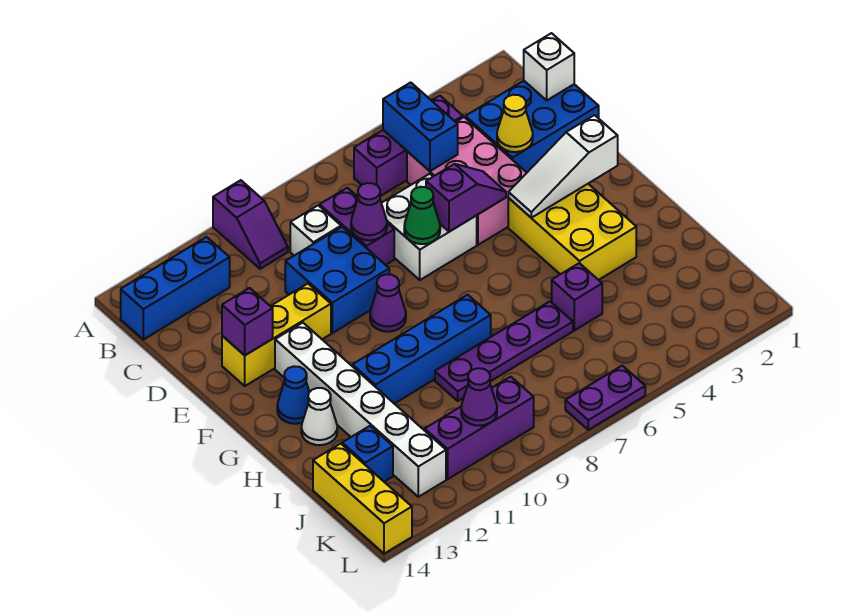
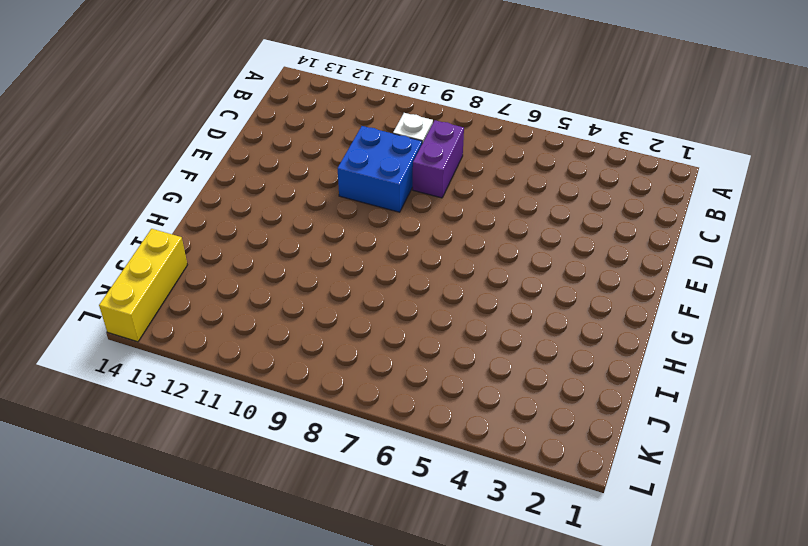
none -> purple 1x2 slope [213,180,288,269]
none -> purple 1x3 brick [354,96,463,196]
none -> blue 1x3 brick [121,237,230,340]
none -> blue 2x3 brick [465,81,599,172]

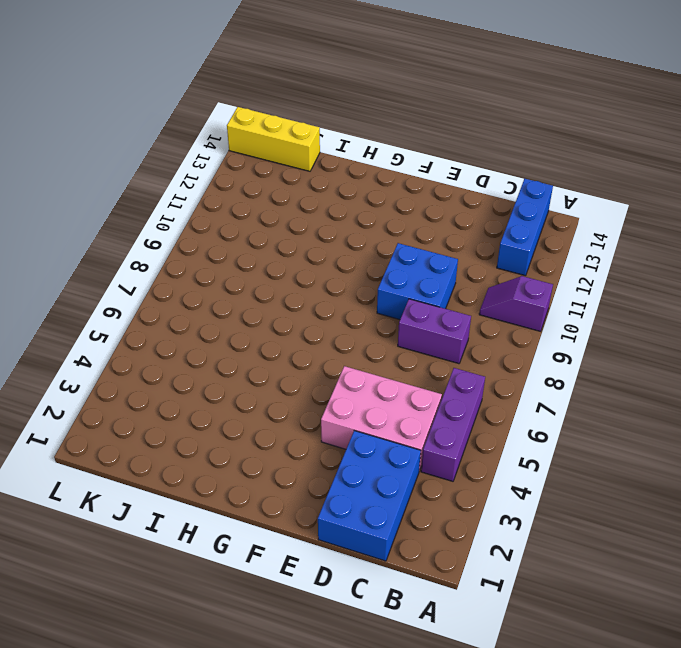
none -> white 1x1 brick [290,205,341,256]
none -> white 2x2 brick [381,174,477,280]
none -> yellow 1x3 brick [222,284,331,386]
none -> yellow 2x3 brick [508,184,636,280]

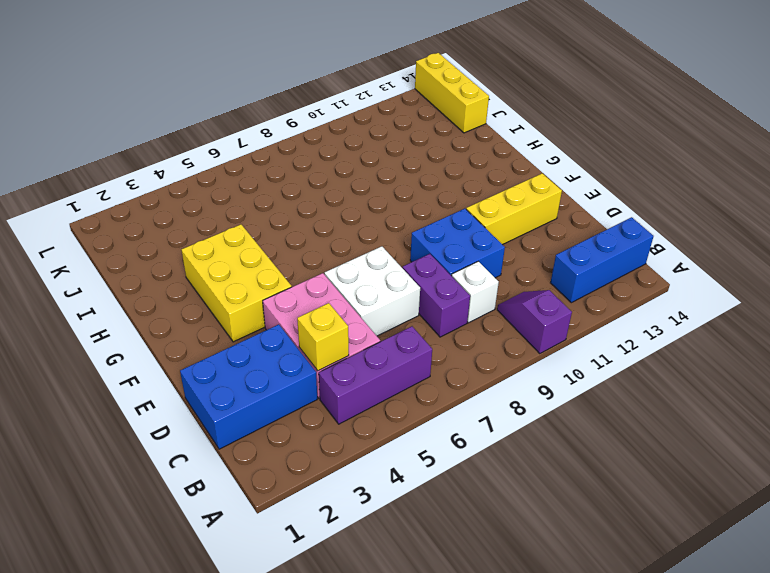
yellow 1x1 brick [297,303,349,371] -> none
none -> purple 1x1 cone [370,274,406,332]
none -> white 1x6 brick [275,323,446,497]
none -> blue 1x1 cone [277,366,309,424]
none -> blue 1x4 brick [352,295,491,404]

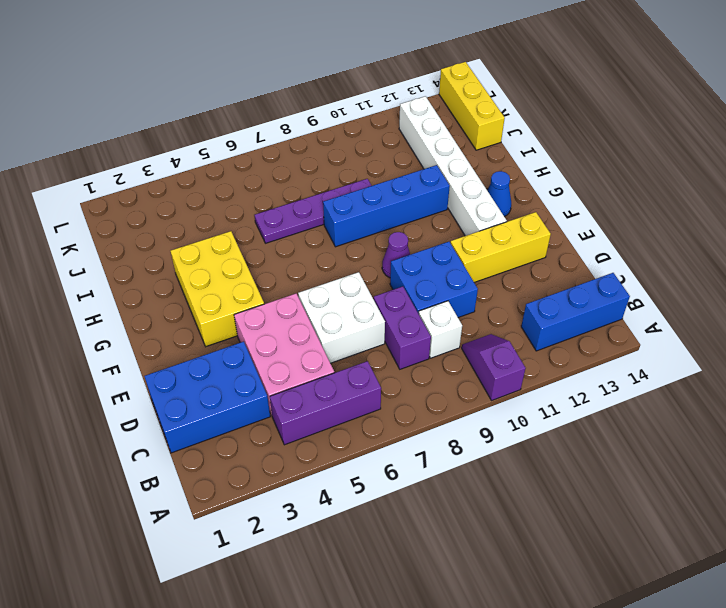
none -> white 1x1 cone [301,388,337,445]
none -> purple 1x1 brick [552,263,602,330]
none -> blue 1x1 brick [342,426,393,482]
none -> purple 1x3 brick [425,377,534,479]

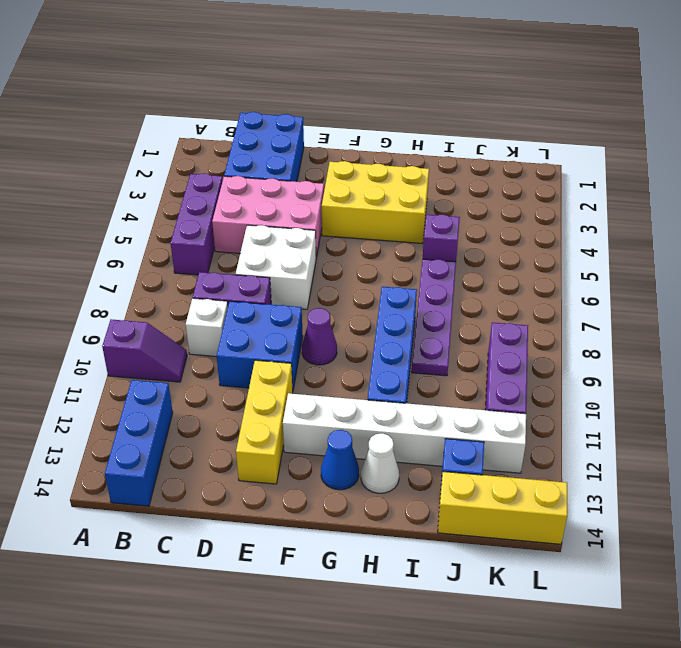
none -> purple 1x2 plate [565,366,645,430]
none -> blue 1x2 brick [383,82,458,171]
none -> white 1x1 brick [524,33,574,100]
none -> yellow 1x1 cone [497,95,533,152]

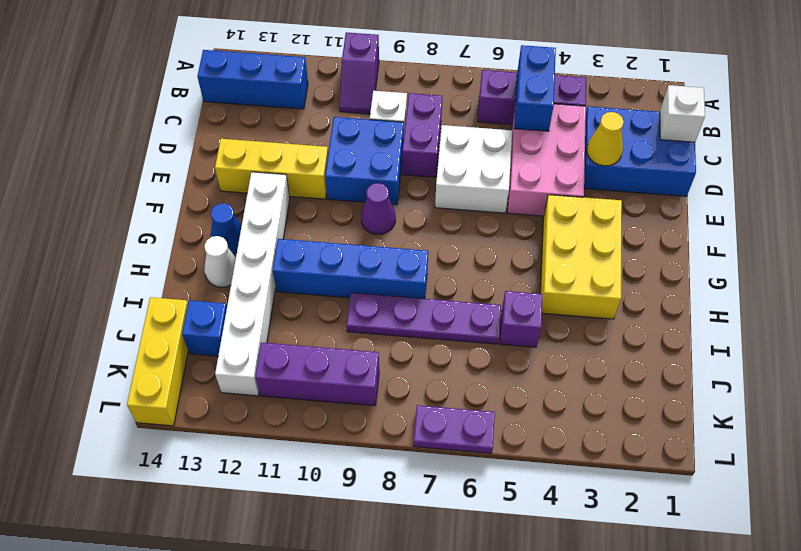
none -> purple 1x1 cone [351,183,387,240]
none -> purple 1x2 slope [426,164,506,232]
none -> green 1x1 cone [404,187,440,244]
none -> purple 1x1 brick [222,288,273,355]

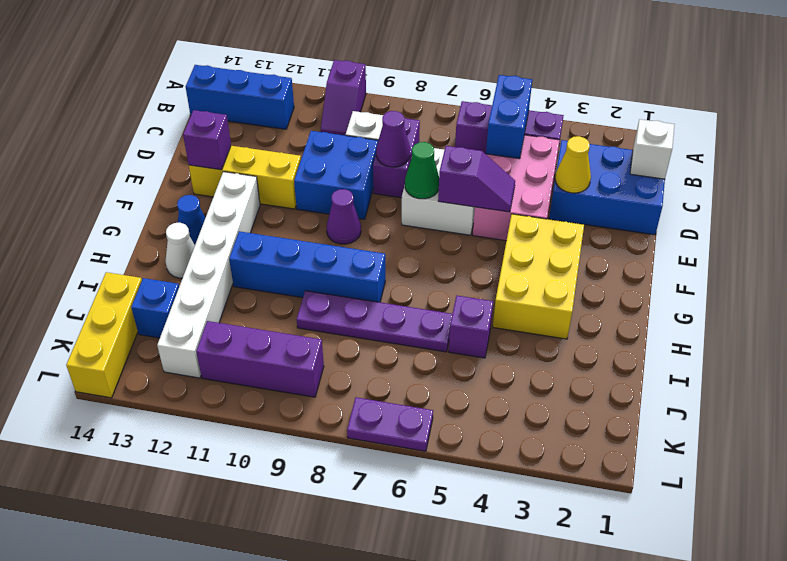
none -> white 1x3 slope [508,115,618,218]
none -> purple 1x1 cone [461,368,497,426]

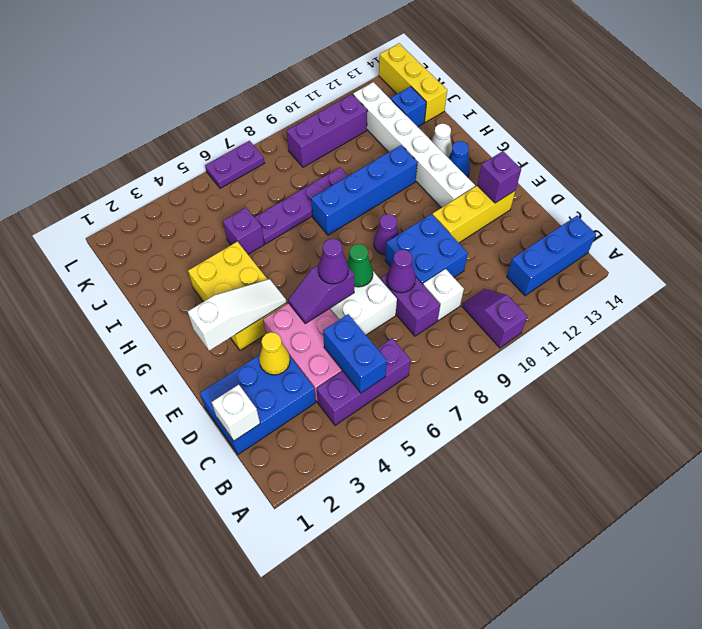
purple 1x1 cone [318,239,348,284] -> purple 1x1 cone moved to [461,368,497,426]

